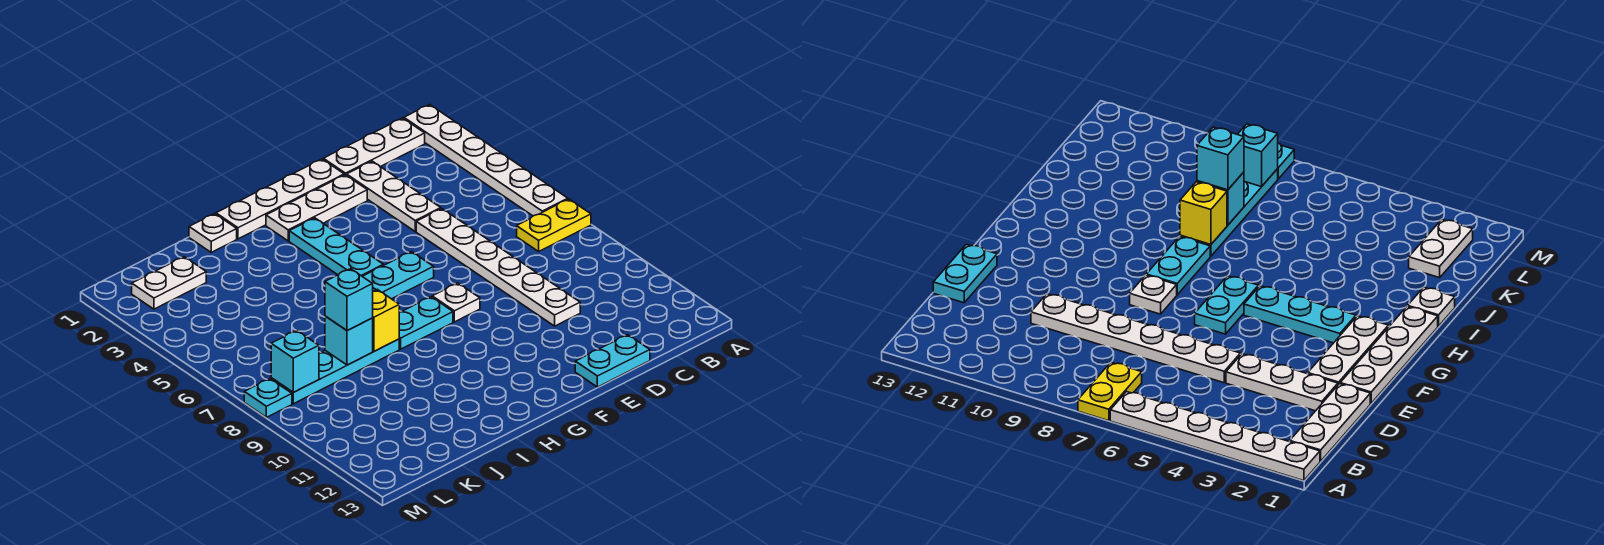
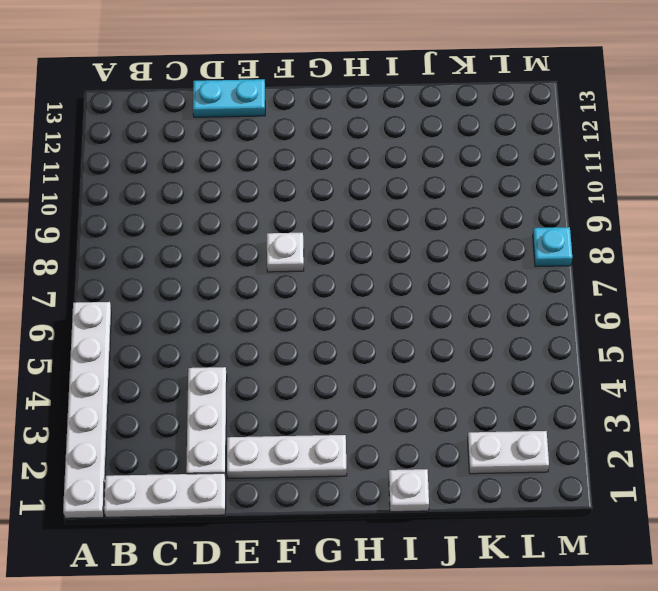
none -> yellow 1x2 plate [517,199,591,251]
none -> white 1x6 plate [416,209,580,326]
none -> white 1x4 plate [216,159,344,239]

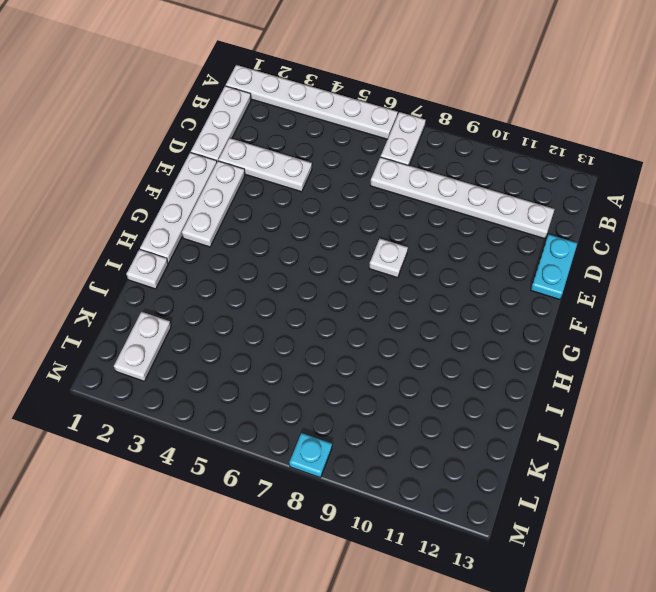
white 1x2 plate [381,112,426,165] -> yellow 1x2 plate [517,199,591,251]
white 1x6 plate [370,157,555,239] -> white 1x6 plate moved to [416,209,580,326]
none -> cyan 1x2 plate [362,252,434,299]
none -> cyan 1x3 plate [289,218,383,276]
none -> cyan 1x2 plate [399,297,453,349]

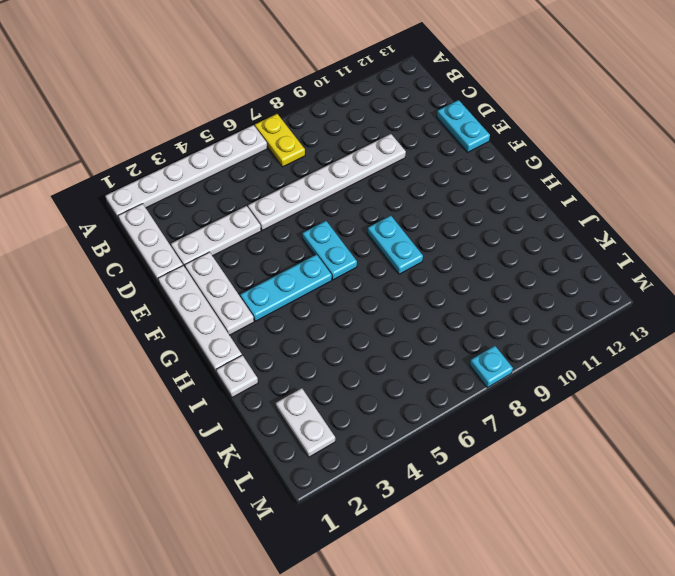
none -> white 1x1 plate [432,283,480,322]
none -> cyan 1x4 plate [271,339,399,404]
none -> yellow 1x1 brick [373,289,399,351]

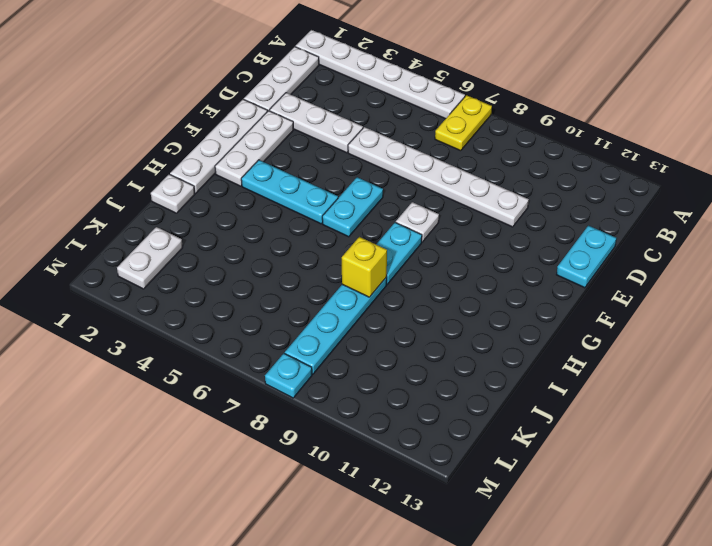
none -> cyan 1x1 brick [325,316,373,365]
none -> cyan 1x1 brick [271,330,319,392]
none -> cyan 1x1 brick [325,269,373,331]

